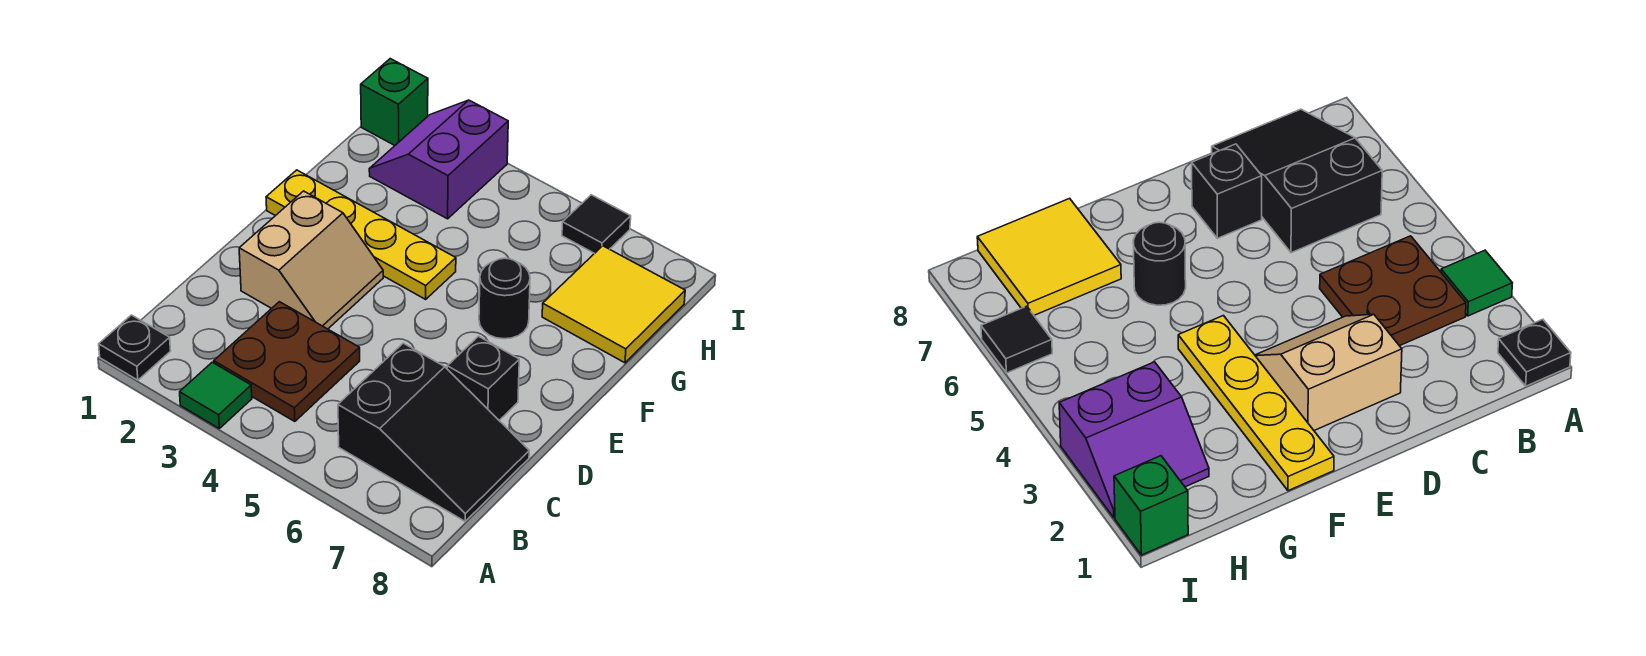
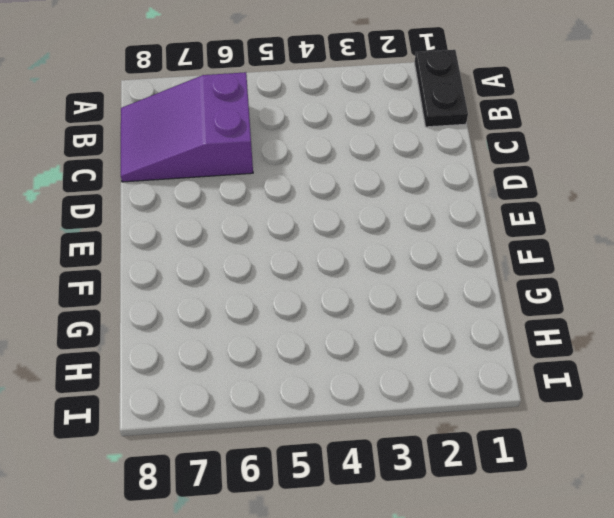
black 1x2 plate [415,50,468,127] -> black 1x1 plate [99,315,171,380]
purple 2x3 slope [121,72,253,182] -> black 2x3 slope [338,343,529,521]
none -> green 1x1 tile [180,362,252,428]
none -> brown 2x2 plate [214,302,360,422]
none -> tan 2x2 slope [239,191,383,329]

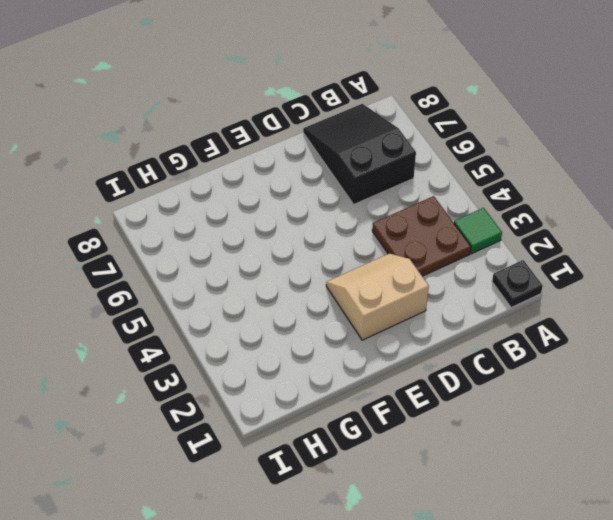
none -> black 1x1 brick [447,336,519,420]
none -> yellow 1x4 plate [266,170,456,299]
none -> black 1x1 round brick [479,258,530,339]

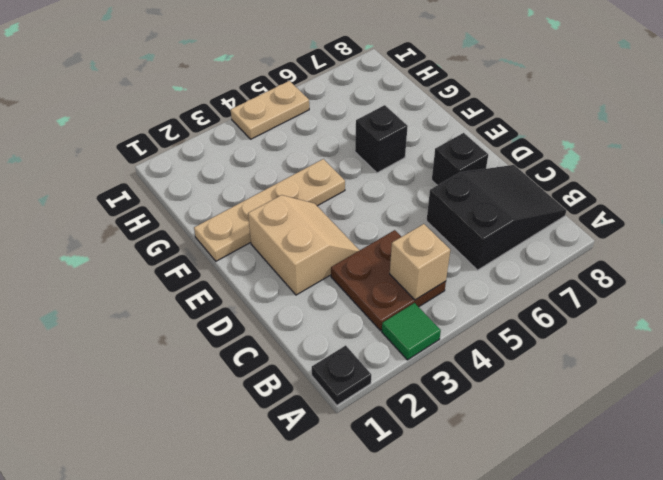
tan 1x1 brick [390,224,450,300] -> none
tan 1x4 plate [194,159,345,261] -> yellow 1x4 plate [266,170,456,299]
black 1x1 brick [355,105,408,173] -> black 1x1 round brick [479,258,530,339]
tan 1x2 plate [231,81,309,139] -> none
none -> yellow 2x2 tile [542,246,685,363]
none -> purple 2x2 slope [369,100,508,219]
none -> green 1x1 brick [361,59,428,145]

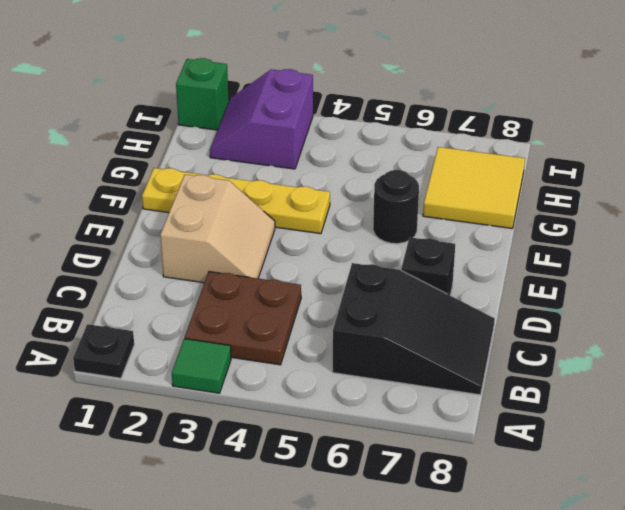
none -> black 1x1 tile [562,195,631,253]

